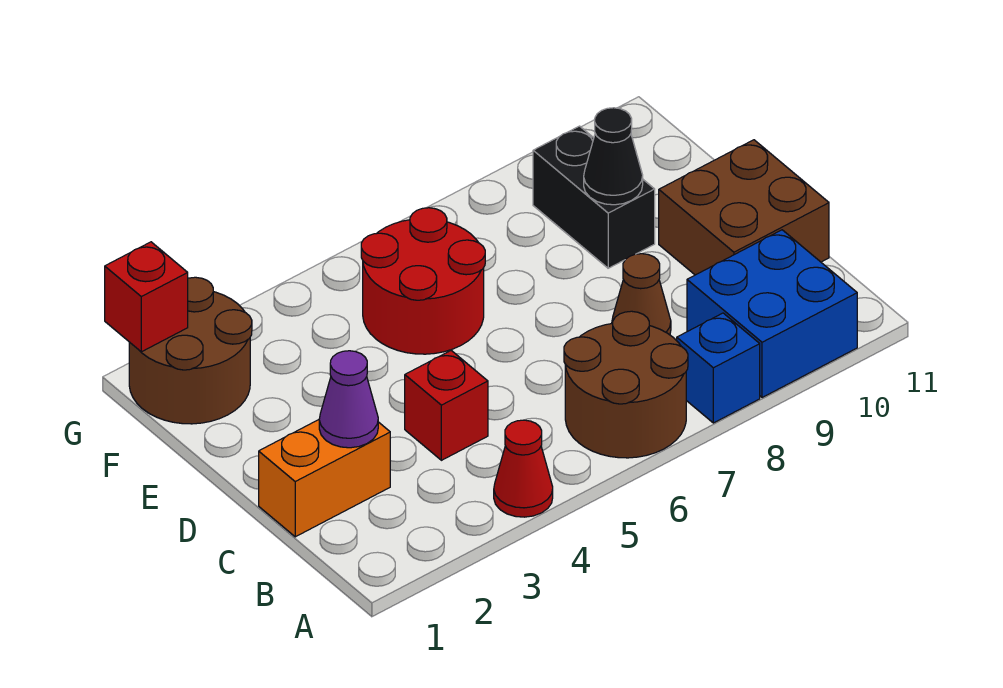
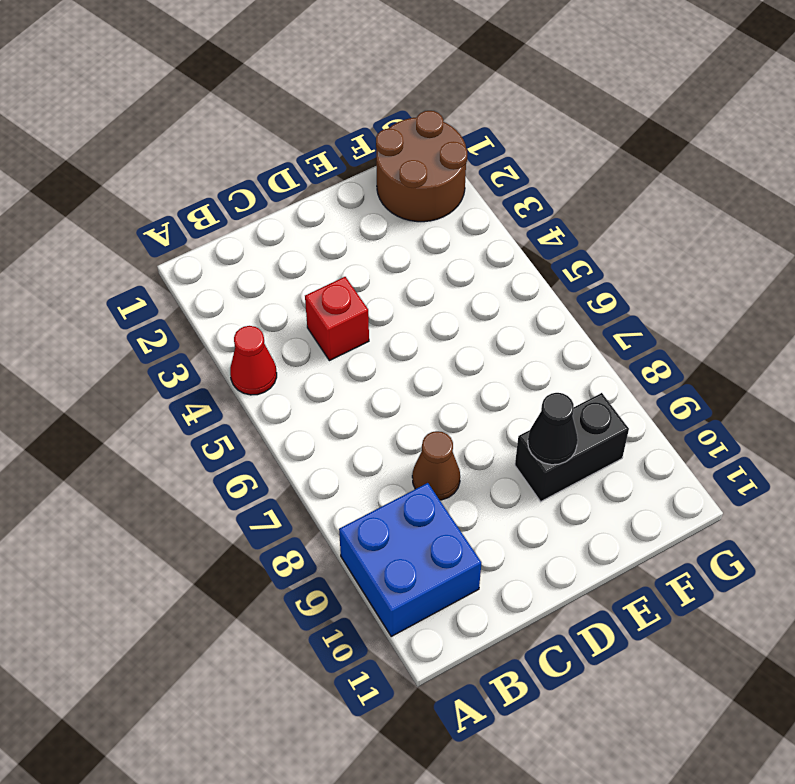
none -> brown 2x2 round brick [564,311,688,458]
none -> blue 1x1 brick [677,313,760,423]
none -> orange 1x2 brick [259,420,390,537]

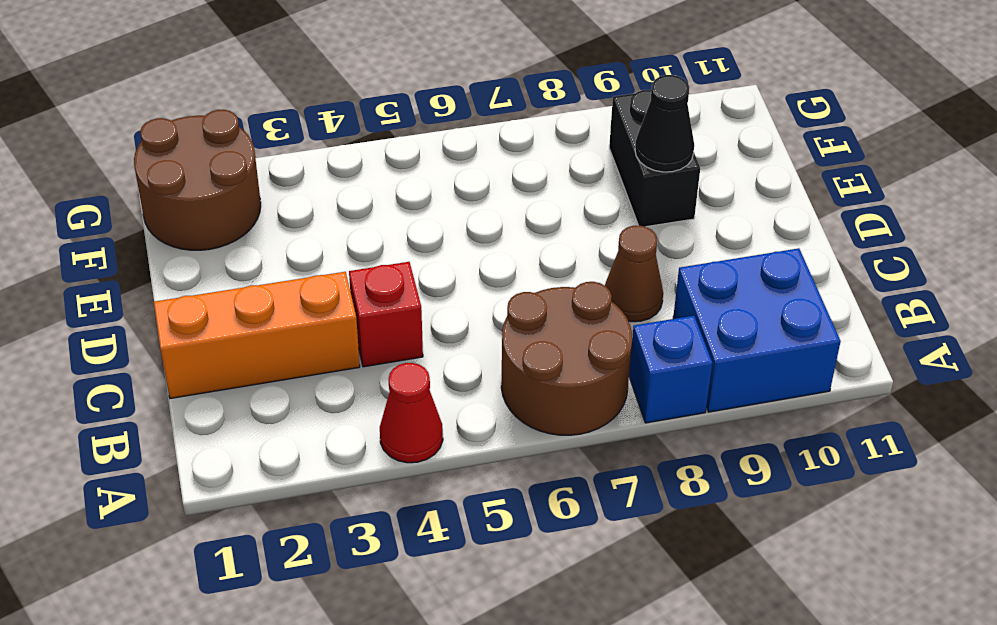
orange 1x3 brick [154,272,360,398] -> orange 1x2 brick [259,420,390,537]
none -> brown 2x2 brick [659,140,829,275]
none -> red 2x2 round brick [361,208,485,354]
none -> purple 1x1 cone [319,351,378,448]

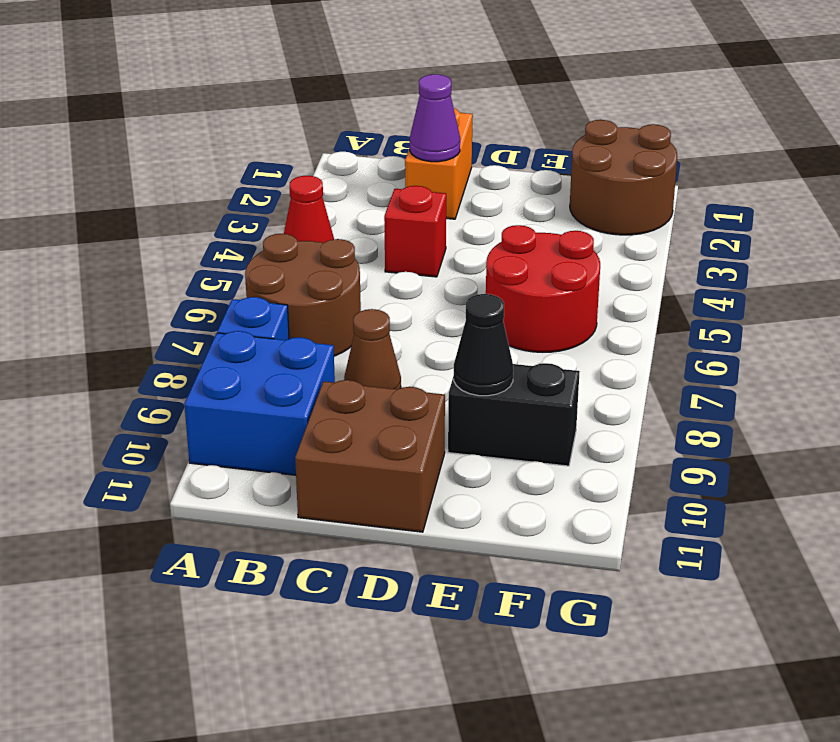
none -> red 1x1 brick [105,242,188,352]

